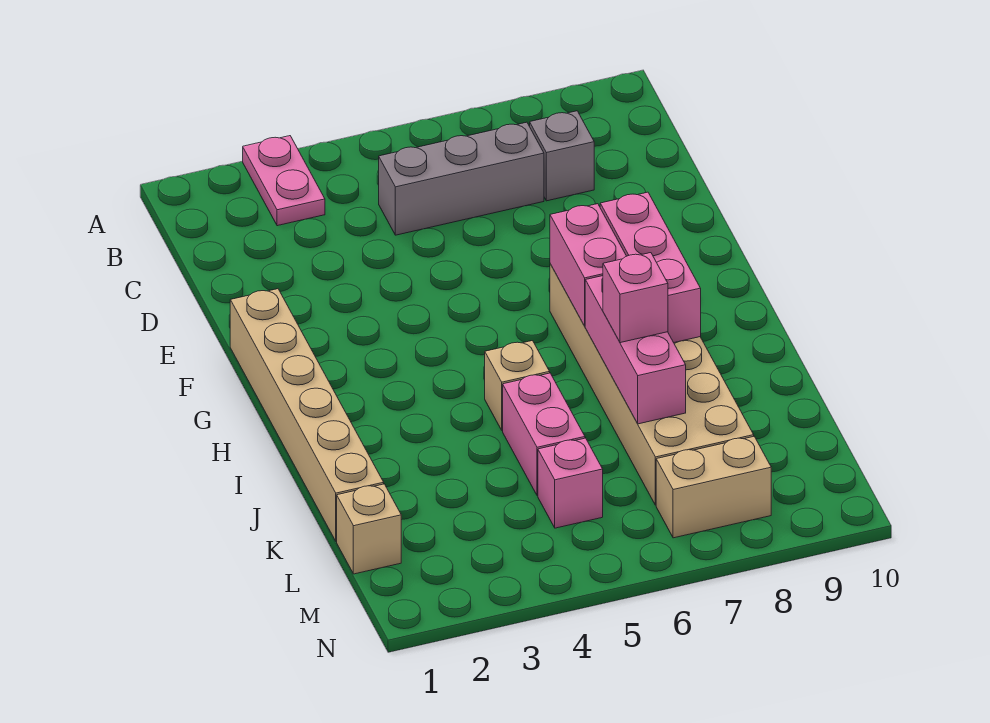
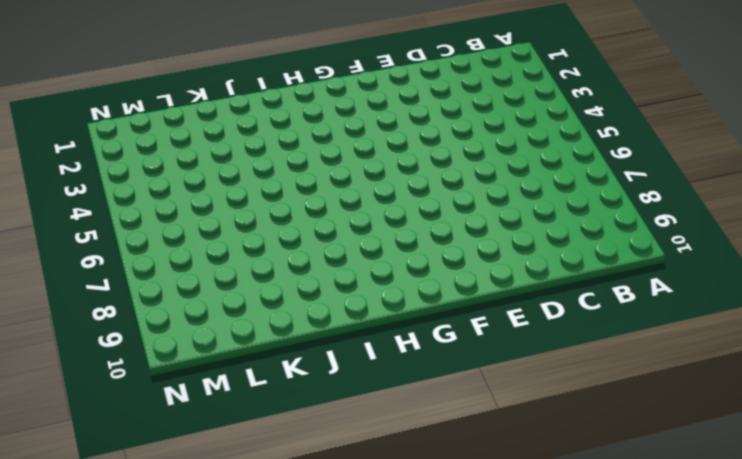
none -> pink 1x2 plate [243,136,325,226]
none -> grey 1x3 brick [379,122,544,235]
none -> grey 1x1 brick [530,111,594,201]

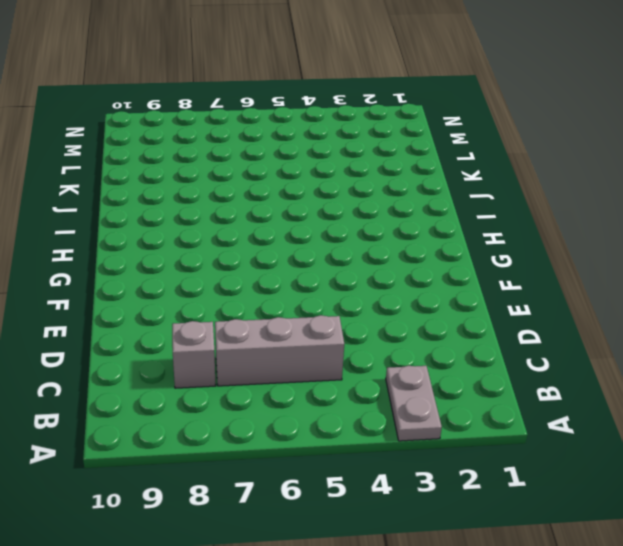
grey 1x2 plate [386,366,442,441] -> pink 1x2 plate [243,136,325,226]
none -> tan 1x6 brick [230,289,384,541]
none -> tan 2x6 brick [550,264,754,505]
none -> tan 1x1 brick [485,341,550,430]

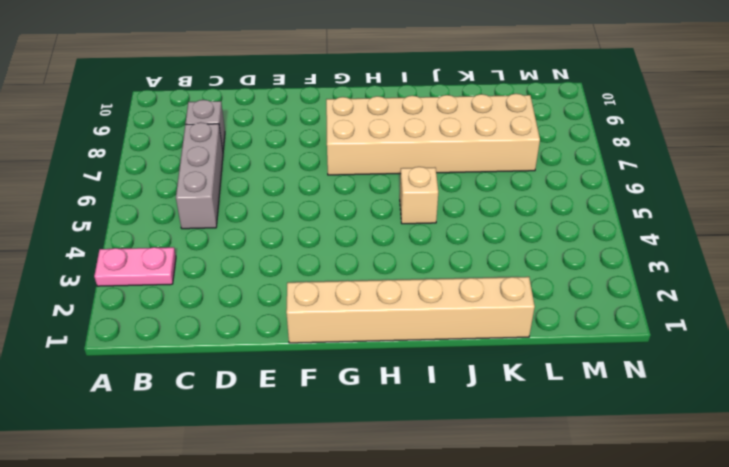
none -> pink 1x2 brick [503,373,585,496]
none -> tan 1x1 brick [337,484,401,574]
none -> pink 1x1 brick [538,438,603,528]

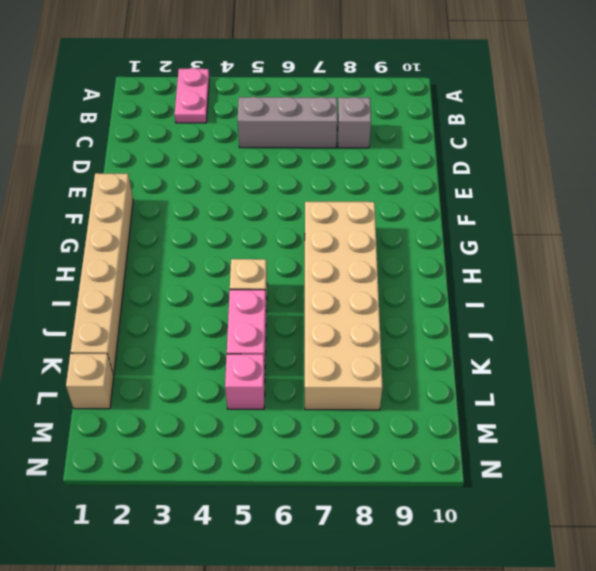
none -> tan 1x2 brick [656,437,771,538]
none -> pink 1x2 brick [550,204,626,326]
none -> pink 1x3 brick [600,192,701,343]

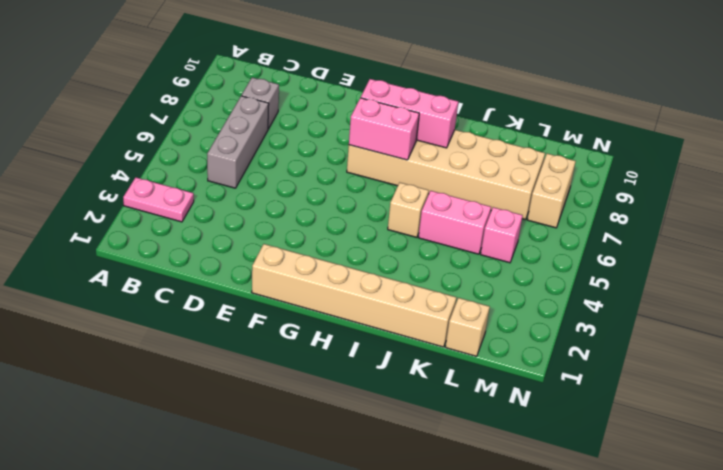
none -> pink 1x3 brick [585,276,686,424]
none -> pink 1x1 brick [603,253,668,343]

